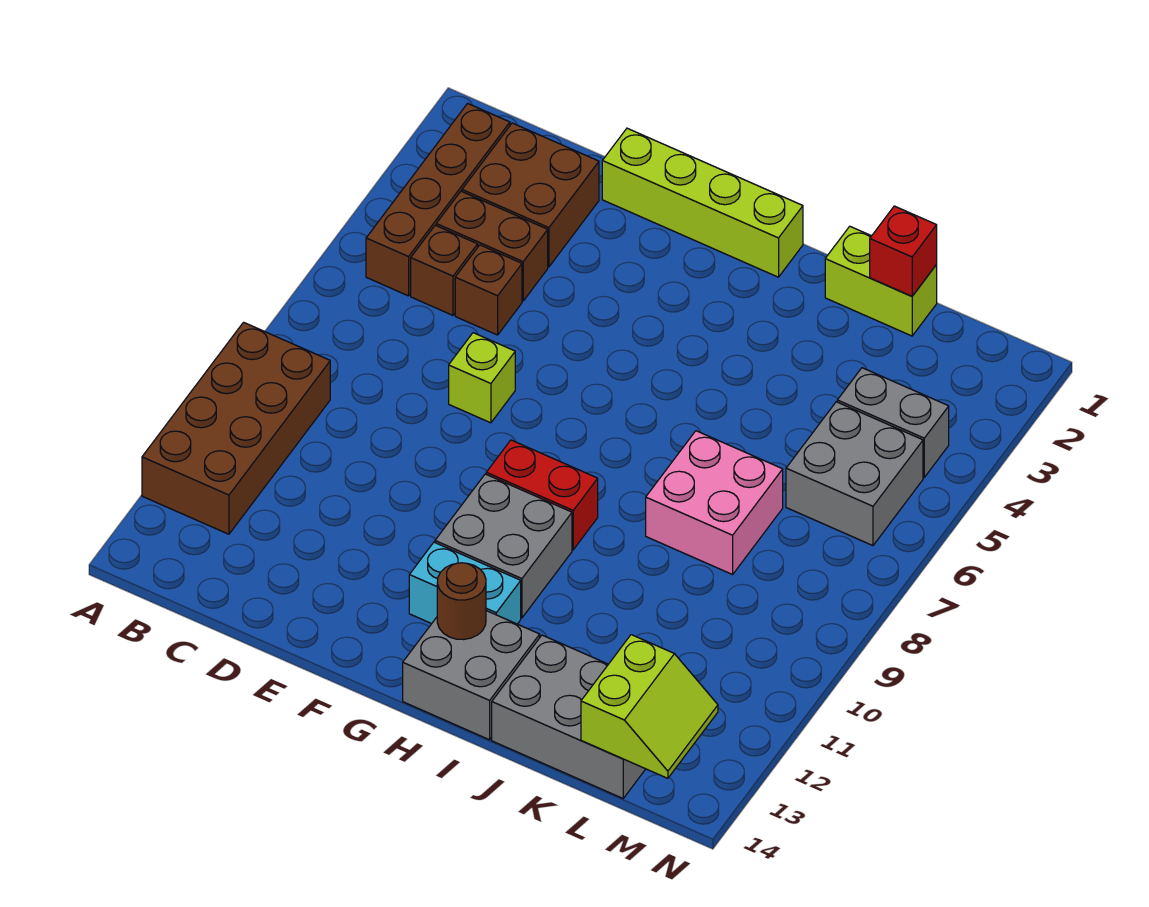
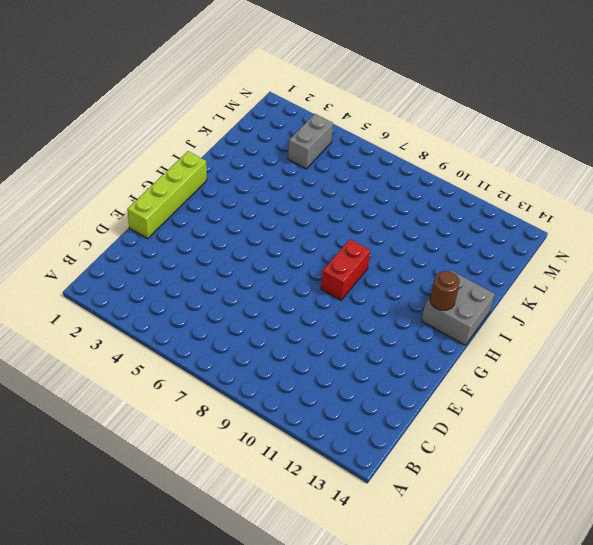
none -> brown 2x4 brick [142,322,330,534]
none -> brown 1x4 brick [366,103,510,296]
none -> brown 2x2 brick [462,123,599,267]

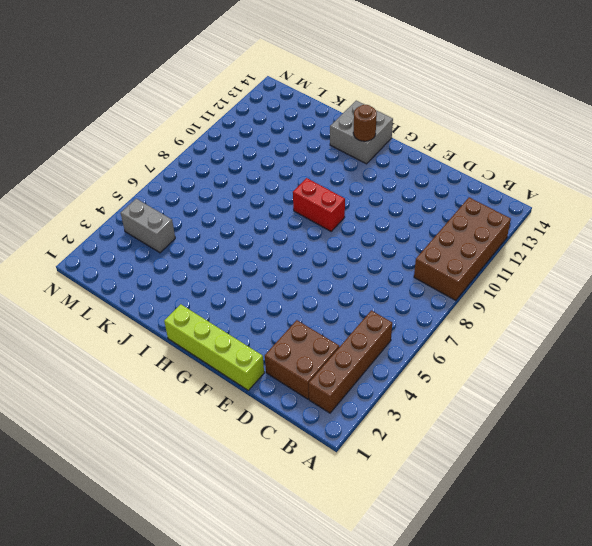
none -> brown 1x2 brick [436,191,548,301]
none -> brown 1x1 brick [411,225,478,315]
none -> brown 1x1 brick [455,245,522,335]

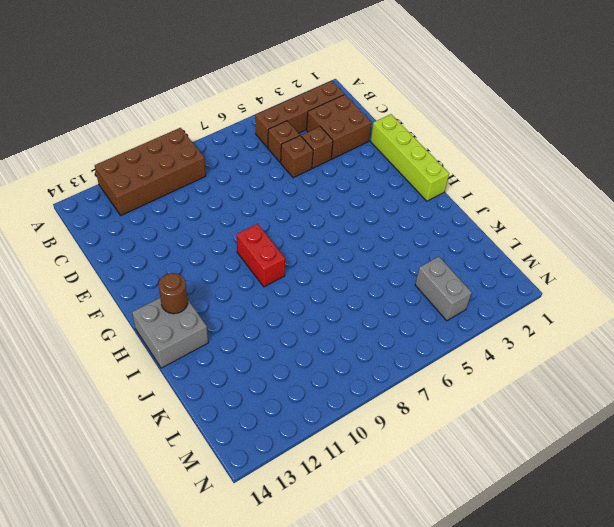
brown 1x1 brick [301,127,333,168] -> brown 1x2 brick [436,191,548,301]
none -> lime 1x1 brick [449,333,515,423]
none -> grey 2x2 brick [435,474,572,618]
none -> cyan 1x2 brick [409,542,521,624]

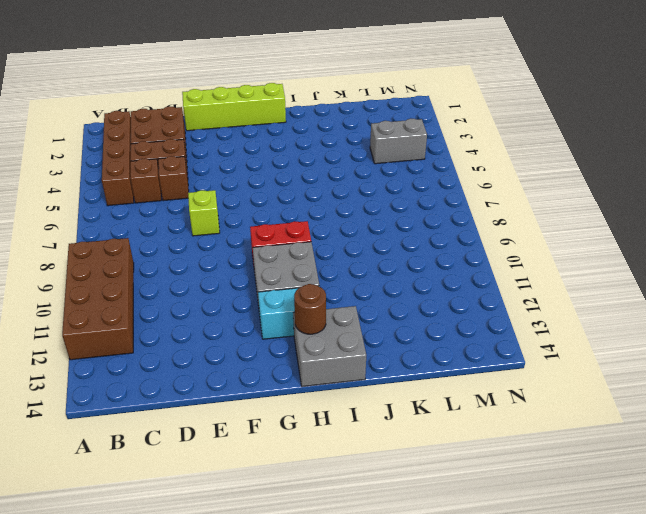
none -> lime 1x2 brick [825,226,937,336]
none -> pink 2x2 brick [646,431,783,575]
none -> grey 2x3 brick [492,635,645,798]

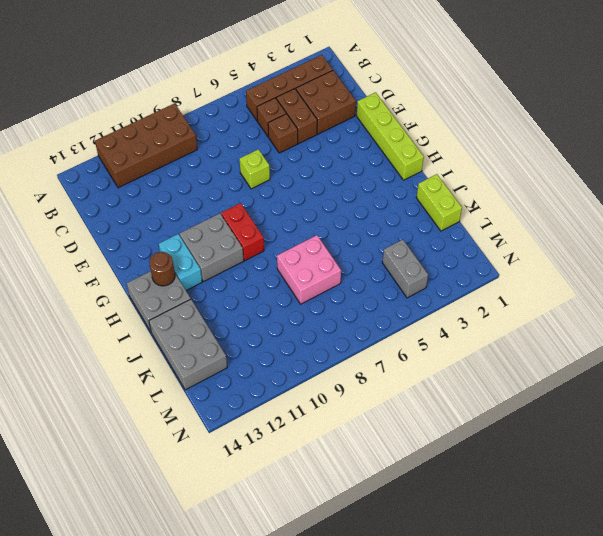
none -> grey 2x2 brick [786,402,923,546]
none -> red 1x1 brick [870,206,937,296]
none -> lime 2x2 slope [581,635,718,778]

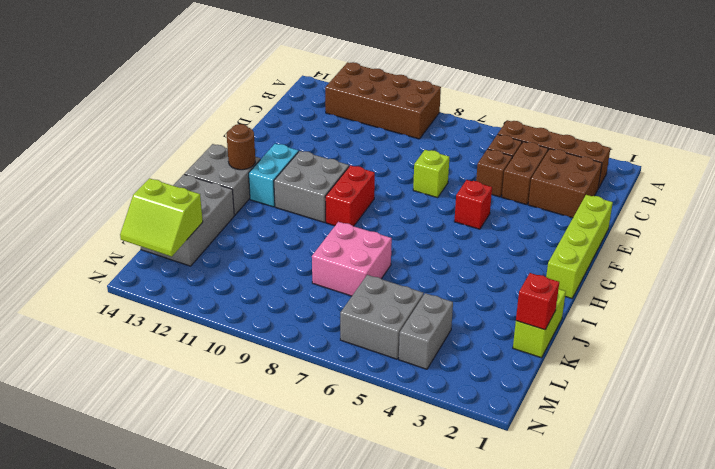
red 1x1 brick [454,180,492,229] -> none

